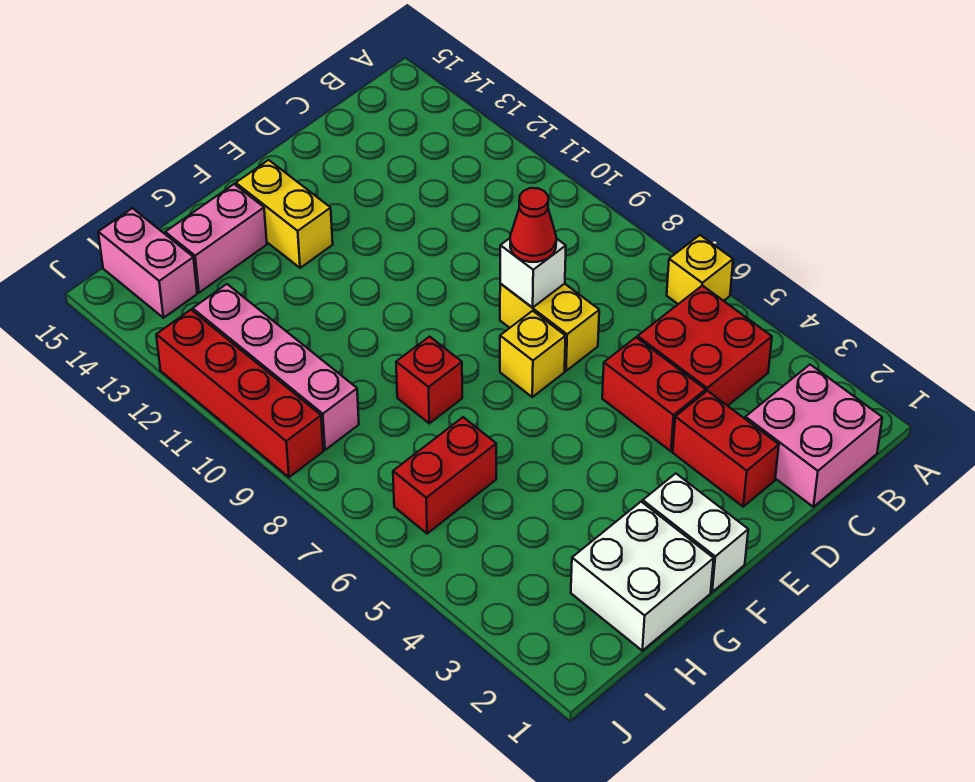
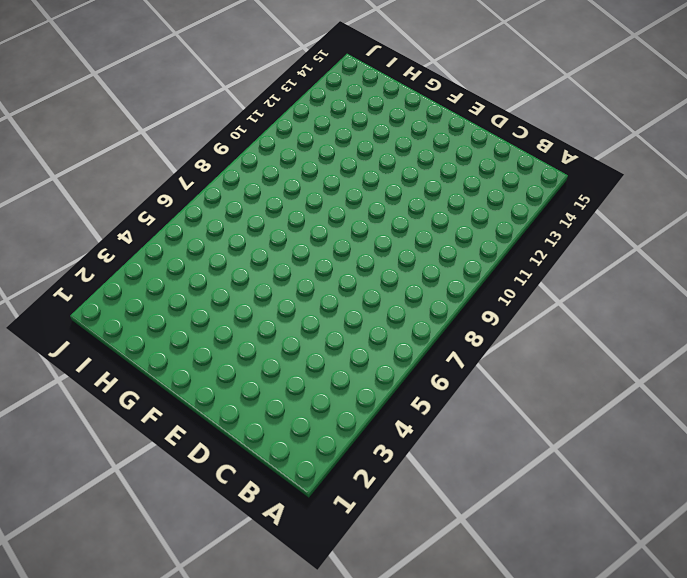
none -> yellow 1x1 brick [667,235,733,304]
none -> pink 2x2 brick [745,365,882,507]
none -> red 2x2 brick [638,286,772,406]

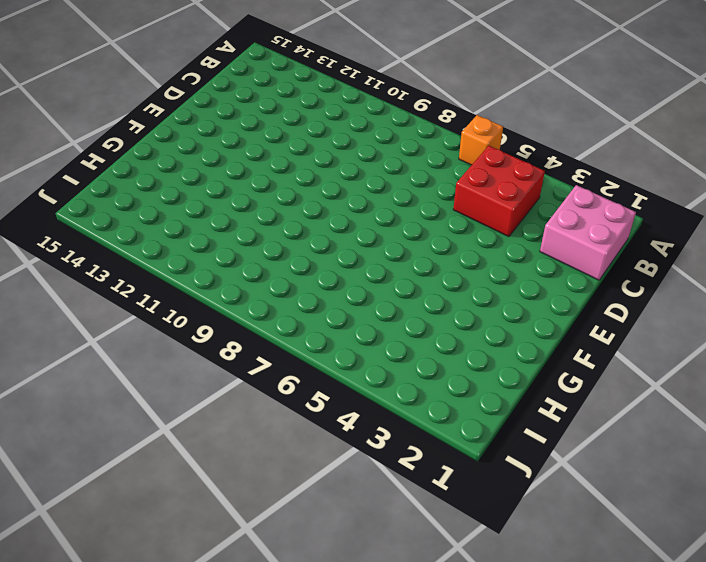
orange 1x1 brick [459,115,503,165] -> yellow 1x1 brick [667,235,733,304]
none -> red 1x2 brick [673,391,779,507]
none -> red 1x2 brick [602,337,706,451]
none -> yellow 1x2 brick [500,284,599,371]

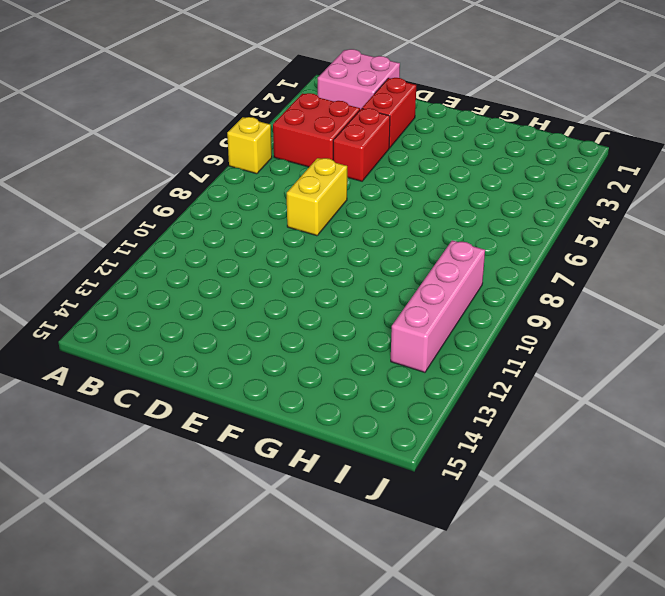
none -> yellow 1x1 brick [500,311,566,397]
none -> white 1x2 brick [643,473,748,592]
none -> yellow 1x2 brick [236,160,333,268]

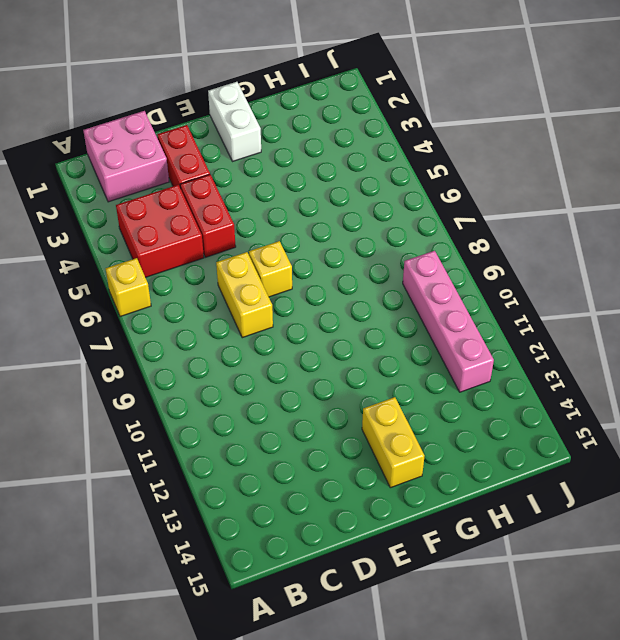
none -> white 2x2 brick [571,502,714,651]
none -> red 1x1 brick [396,337,462,423]
none -> pink 1x2 brick [165,184,267,293]

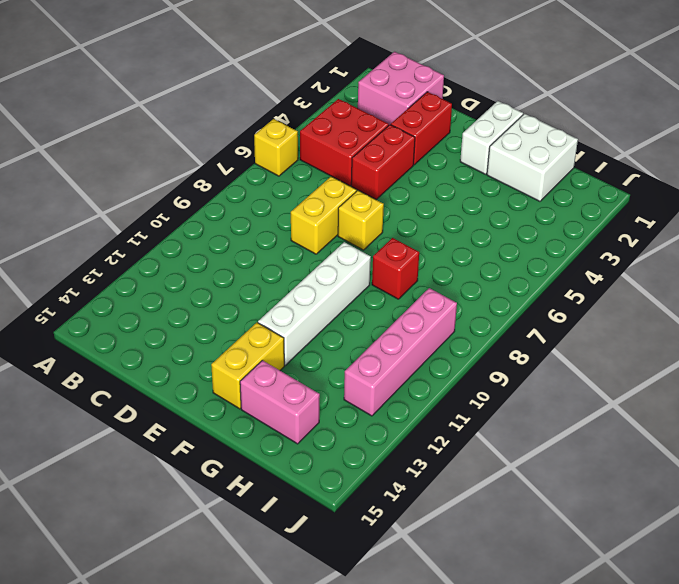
white 1x4 brick [258,242,371,365] -> none
none -> red 1x2 brick [393,417,496,534]
none -> pink 1x2 brick [98,208,197,318]
none -> red 1x4 brick [156,310,323,477]

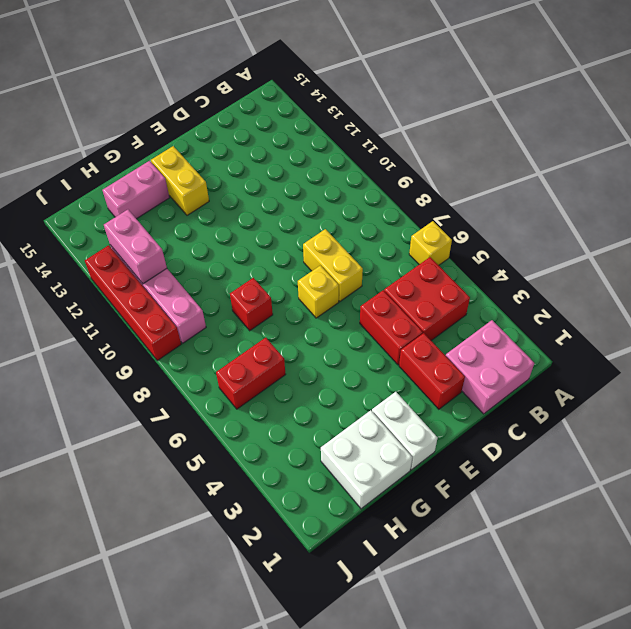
pink 1x2 brick [104,210,167,284] -> pink 1x2 brick moved to [98,208,197,318]
none -> white 1x1 brick [500,238,566,308]
none -> red 1x1 cone [510,188,556,262]

